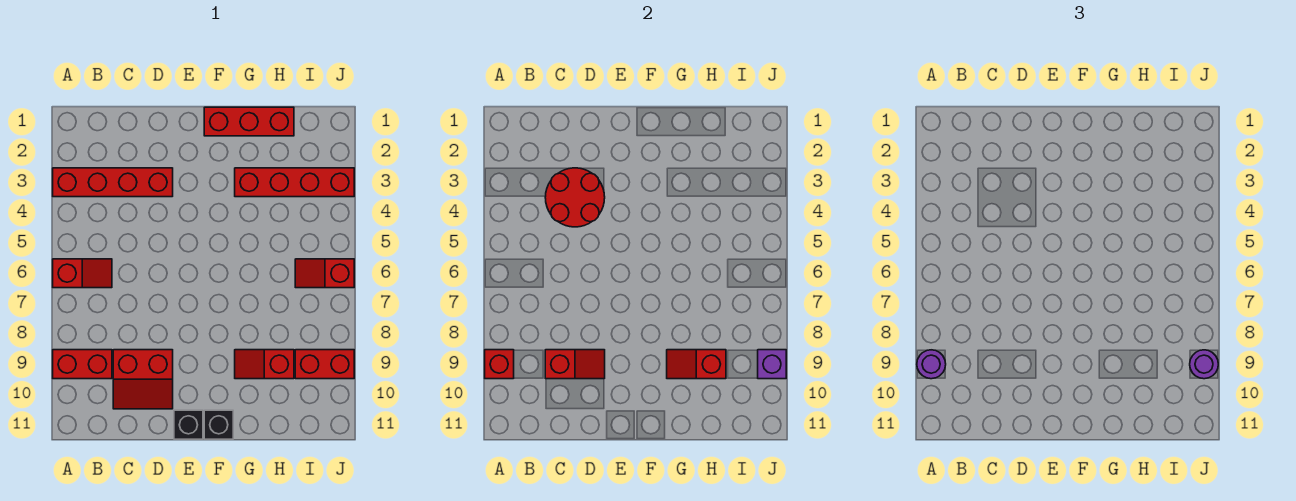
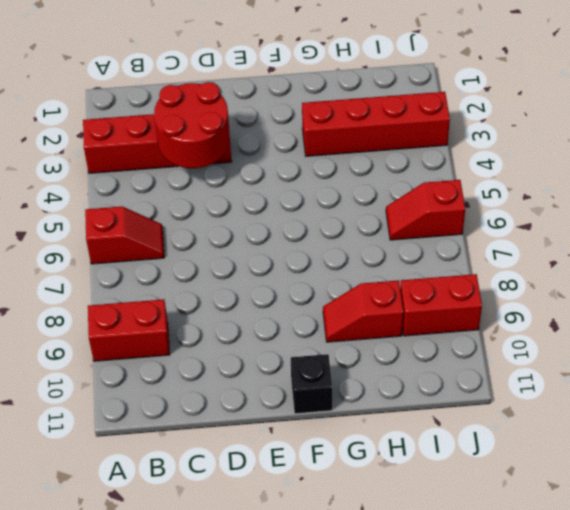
none -> red 2x2 slope [113,350,173,409]
none -> black 1x1 brick [174,410,203,439]
none -> red 1x3 brick [204,107,294,136]

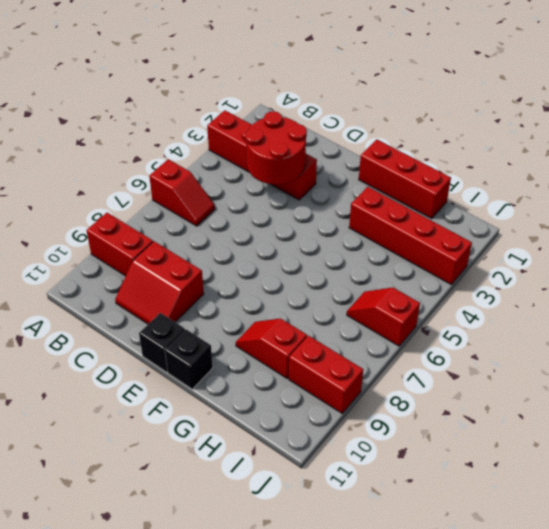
none -> red 1x1 brick [485,350,514,379]
none -> red 1x2 slope [545,350,605,379]
none -> red 1x2 slope [667,350,726,379]

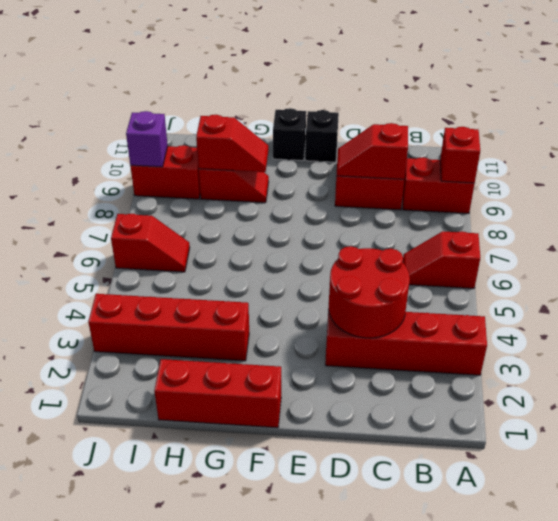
none -> purple 1x1 round brick [917,350,946,379]
none -> purple 1x1 round brick [1190,350,1218,379]

